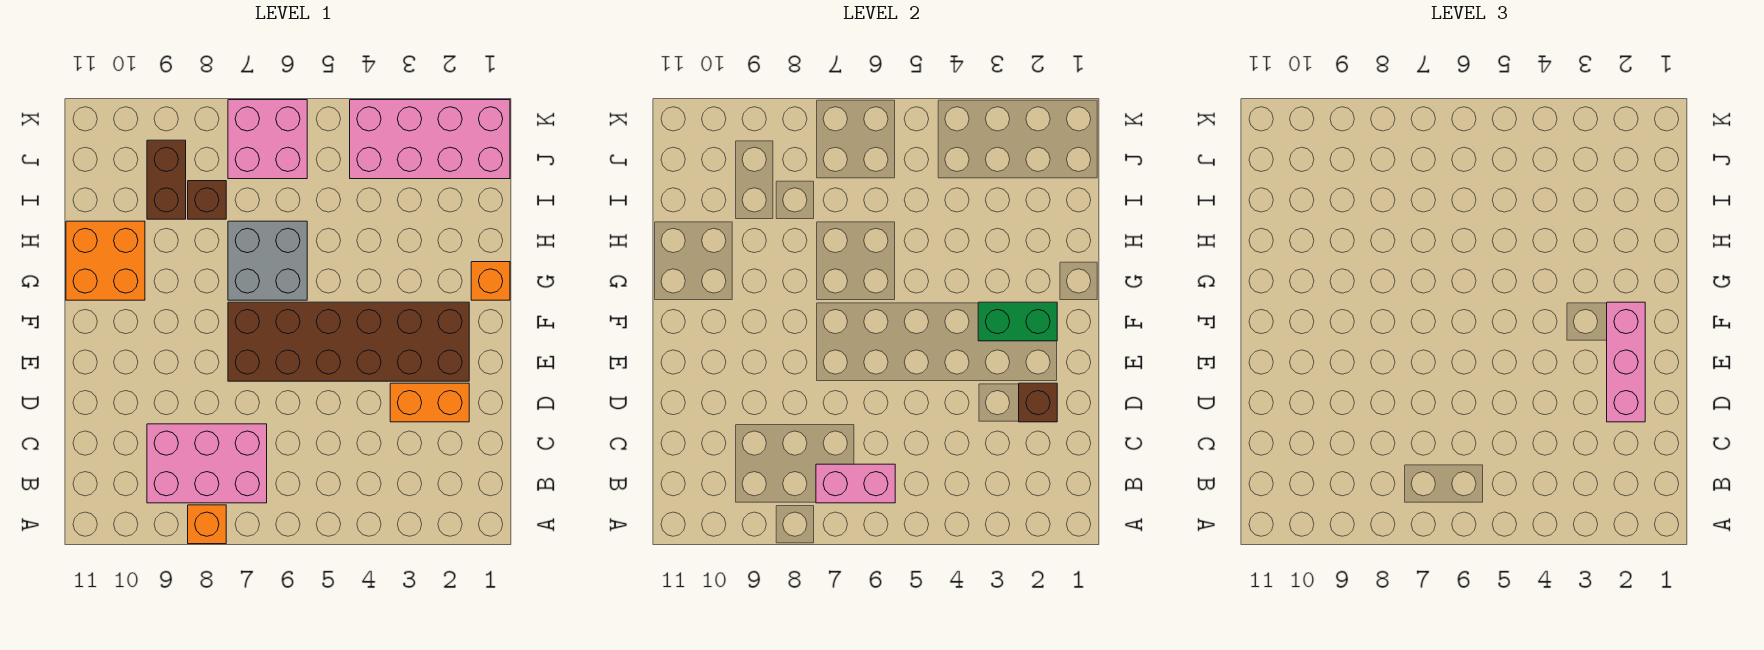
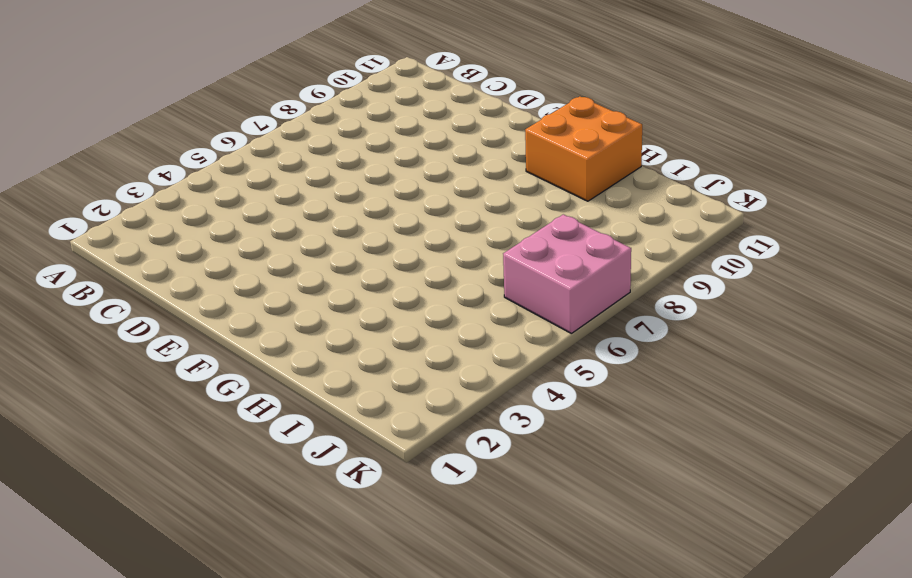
none -> orange 1x1 brick [188,505,226,544]
none -> pink 2x3 brick [147,424,267,503]
none -> orange 1x2 brick [390,383,469,422]

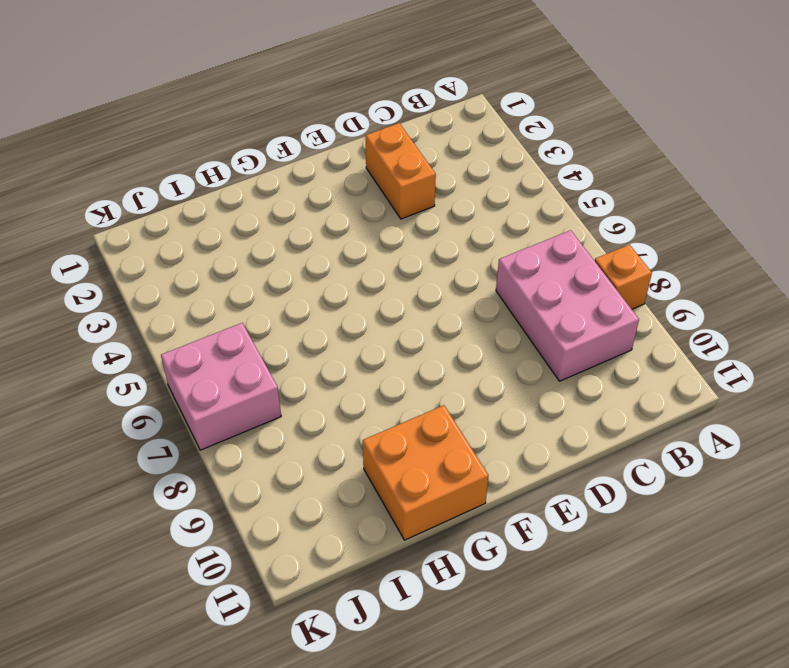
none -> brown 2x6 brick [228,302,469,381]
none -> orange 1x1 brick [471,262,510,300]
none -> grey 2x2 brick [228,221,307,300]

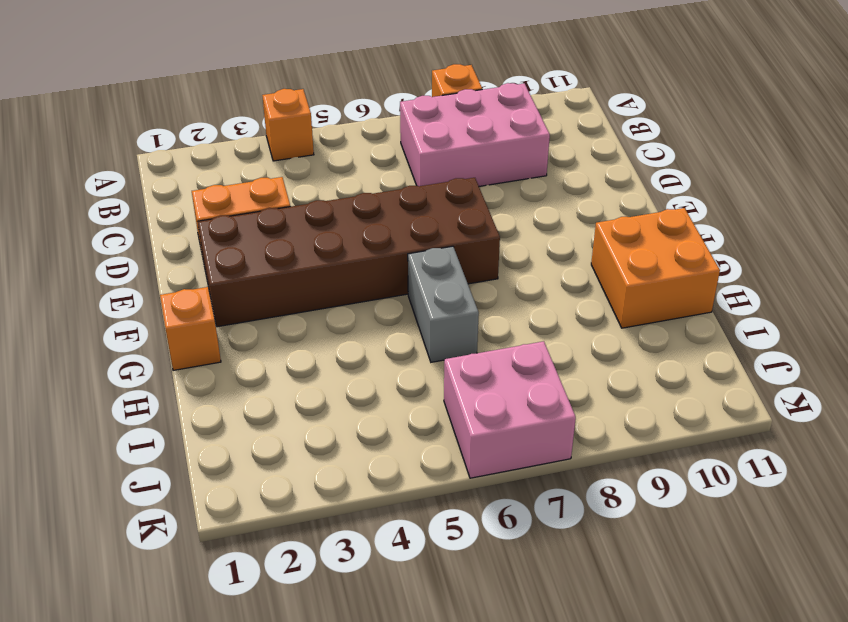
orange 1x1 brick [262,89,314,161] -> none
grey 1x2 brick [408,246,479,362] -> grey 2x2 brick [228,221,307,300]
none -> brown 1x1 brick [188,181,226,219]
none -> brown 1x2 brick [147,140,186,219]
none -> pink 2x4 brick [350,100,510,179]

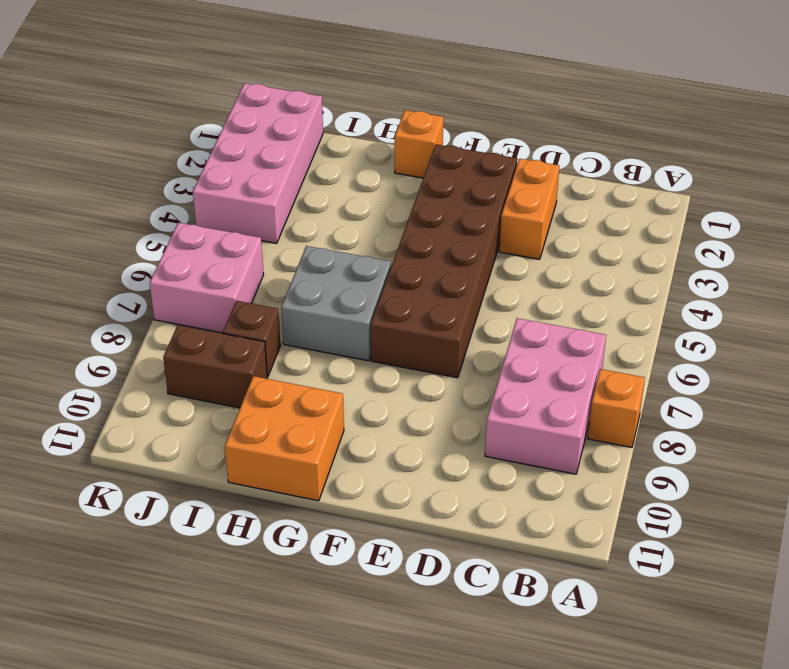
none -> pink 1x2 brick [816,464,895,503]
none -> brown 1x1 brick [1019,383,1057,422]
none -> green 1x2 brick [978,302,1057,341]

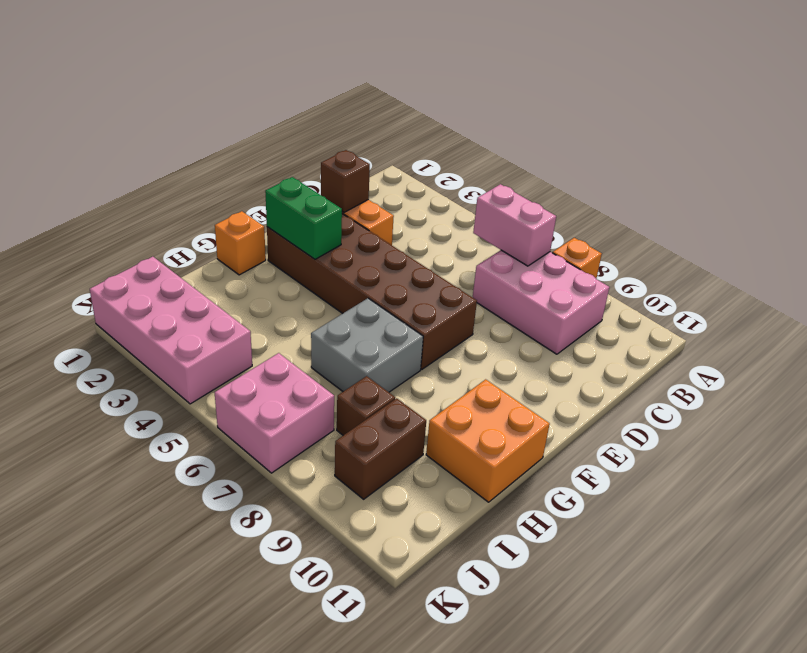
none -> pink 1x3 brick [1607,302,1645,422]

